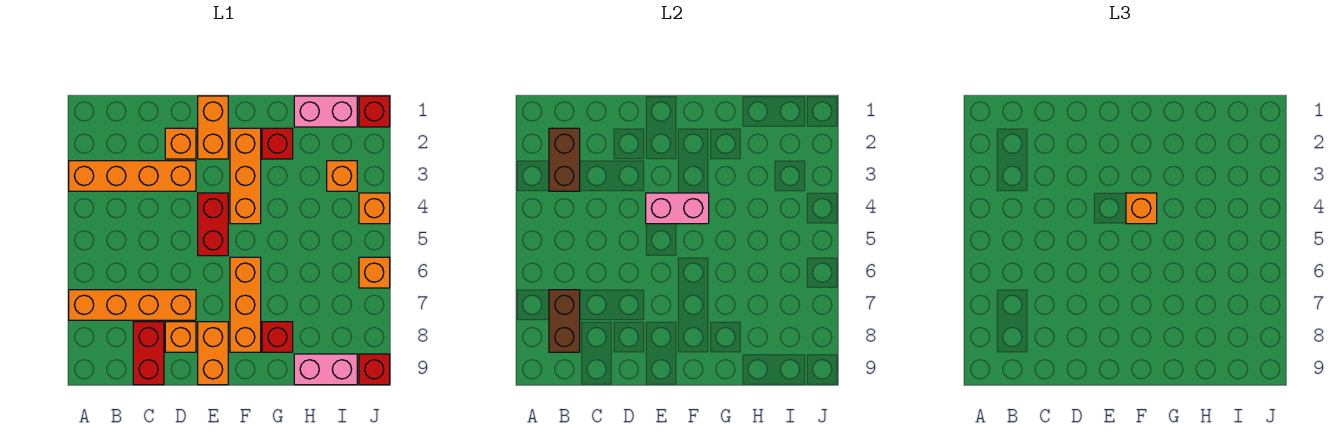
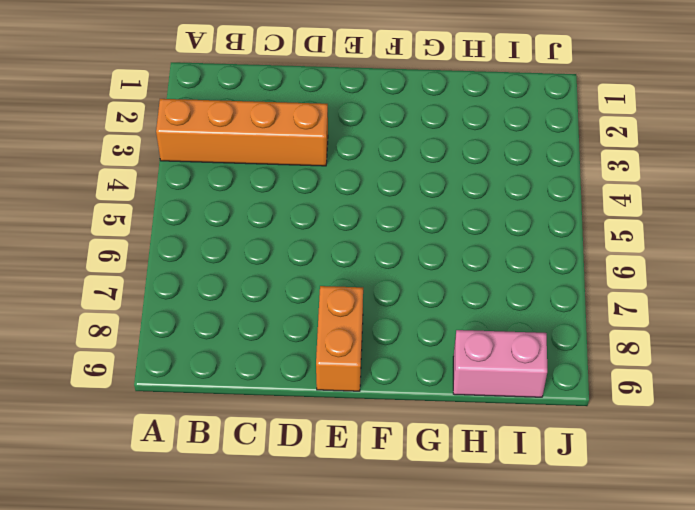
none -> orange 1x4 brick [69,290,196,320]
none -> red 1x2 brick [133,322,164,385]
none -> orange 1x1 brick [165,128,196,159]

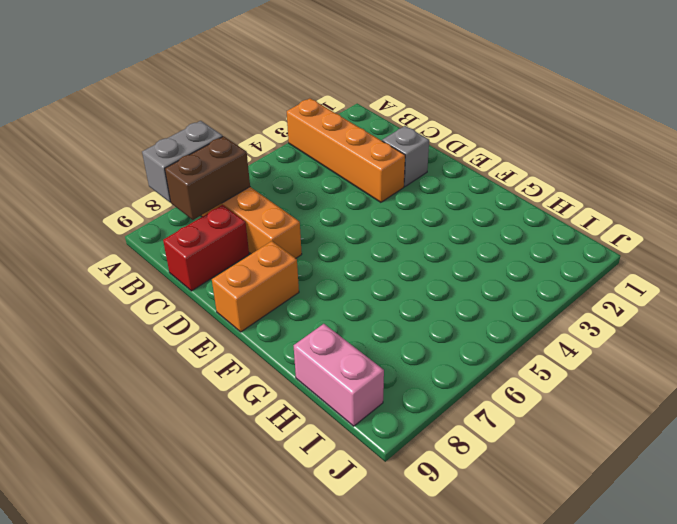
grey 1x2 brick [142,121,223,202] -> none
grey 1x1 brick [382,126,429,186] -> orange 1x1 brick [165,128,196,159]
none -> orange 1x1 brick [165,322,196,352]
none -> orange 1x2 brick [198,96,228,159]
none -> red 1x2 brick [198,193,228,256]

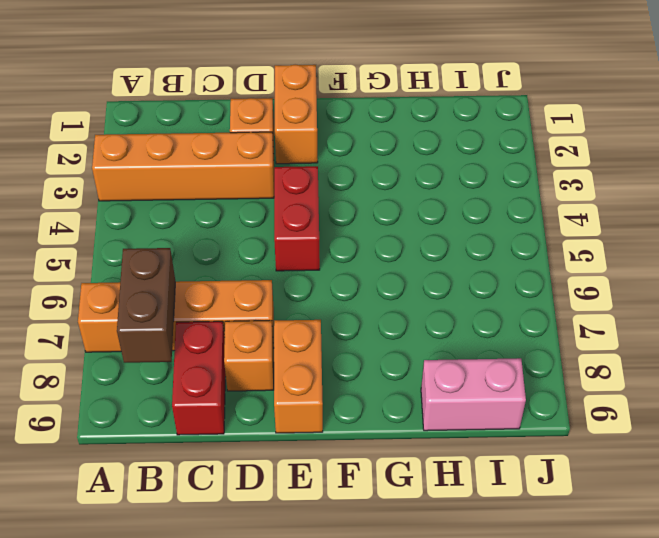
none -> orange 1x3 brick [230,128,261,224]
none -> orange 1x3 brick [230,257,261,352]
none -> red 1x1 brick [262,128,293,159]

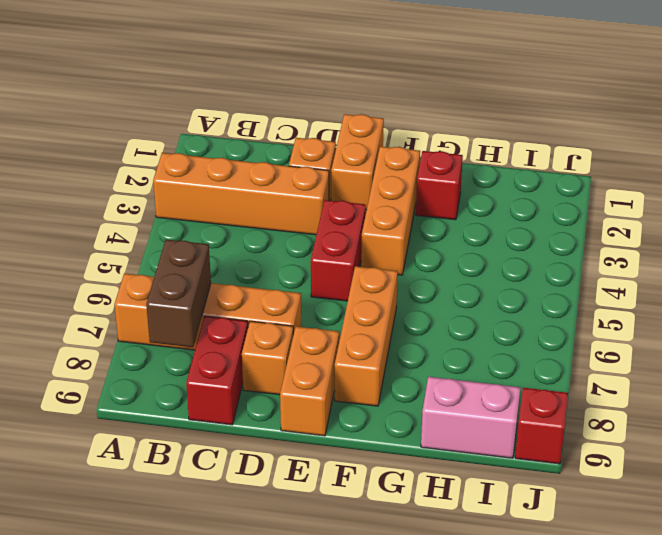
none -> red 1x1 brick [262,322,293,352]
none -> pink 1x2 brick [294,96,357,127]
none -> orange 1x1 brick [327,161,357,191]

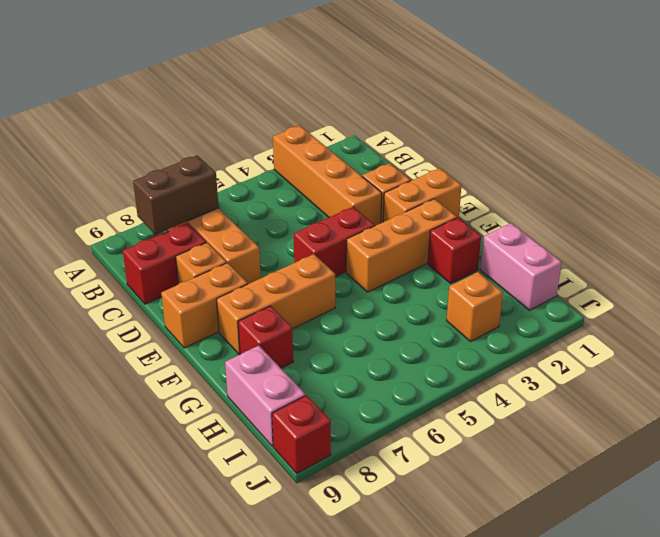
none -> red 1x1 brick [359,96,390,127]
none -> orange 1x1 brick [359,193,390,224]
none -> orange 1x1 brick [359,257,390,288]

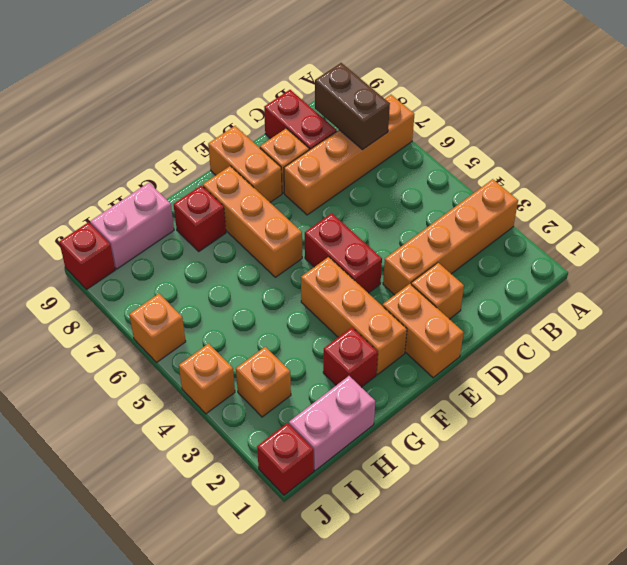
none -> brown 1x2 brick [549,128,580,191]
none -> pink 1x2 brick [646,193,709,224]
none -> orange 1x1 brick [1126,193,1157,224]

